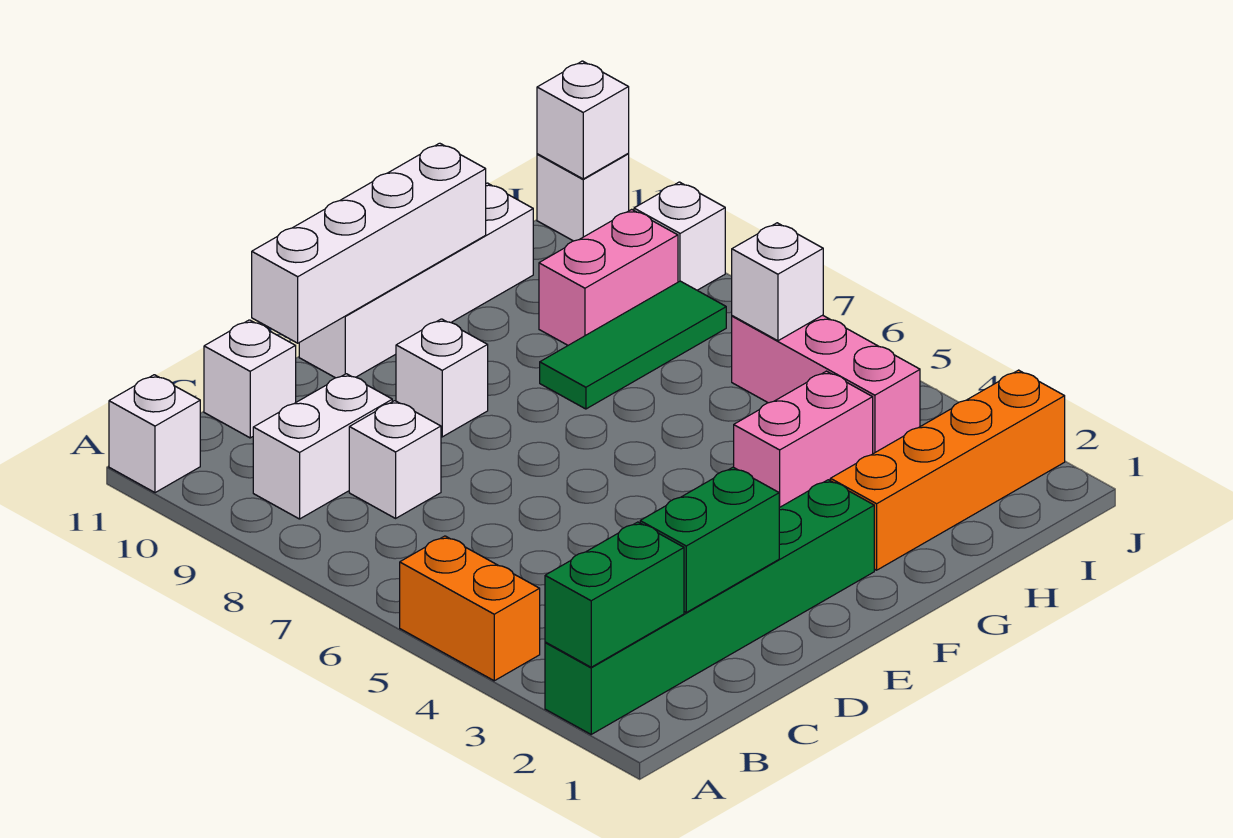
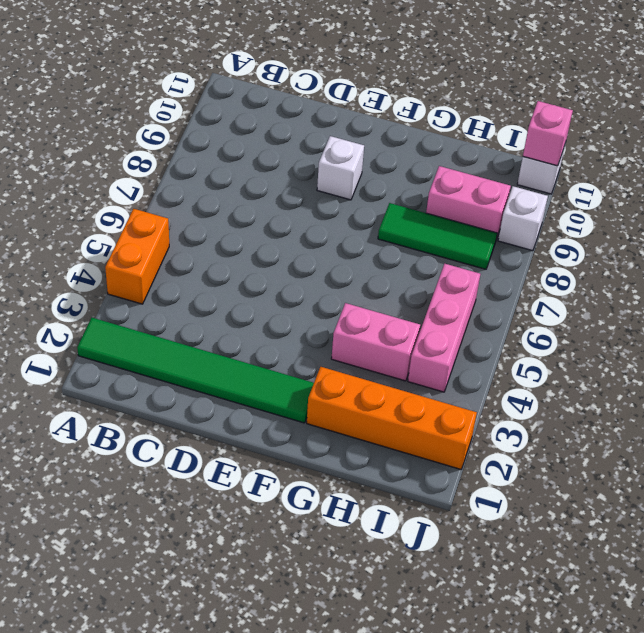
green 1x6 tile [77,318,314,423] -> green 1x6 brick [545,480,874,734]
pink 1x1 brick [523,101,573,166] -> white 1x1 brick [537,61,629,179]
none -> white 1x1 brick [109,375,200,493]
none -> white 1x2 brick [253,374,392,519]
none -> white 1x1 brick [349,401,441,518]

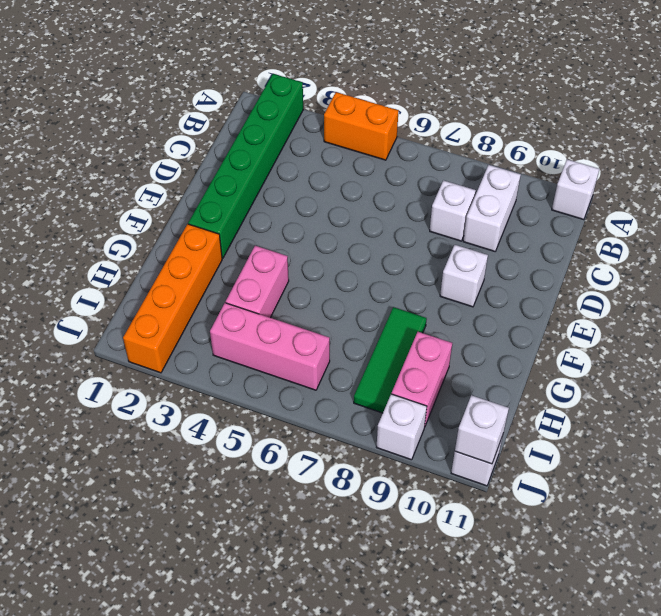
none -> white 1x1 brick [204,320,296,438]
none -> white 1x4 brick [299,183,533,378]
none -> green 1x2 brick [545,522,684,667]

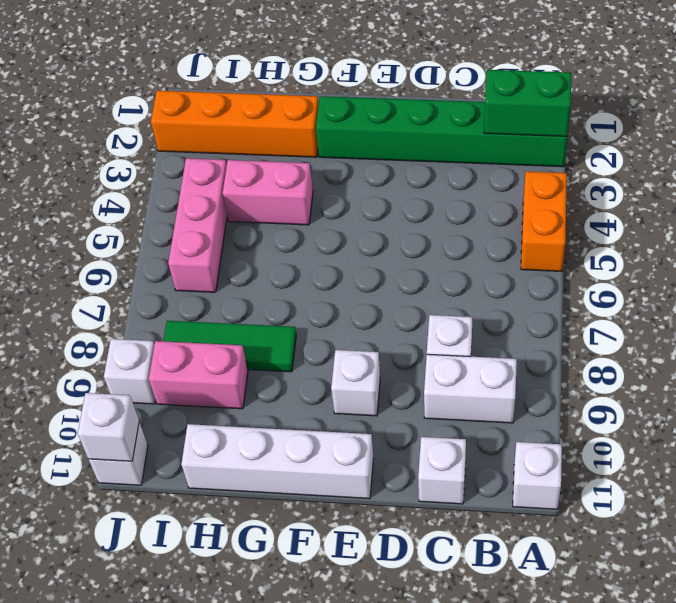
none -> green 1x2 brick [640,467,779,612]
none -> white 1x4 brick [252,143,486,343]
none -> white 1x1 brick [732,223,823,341]

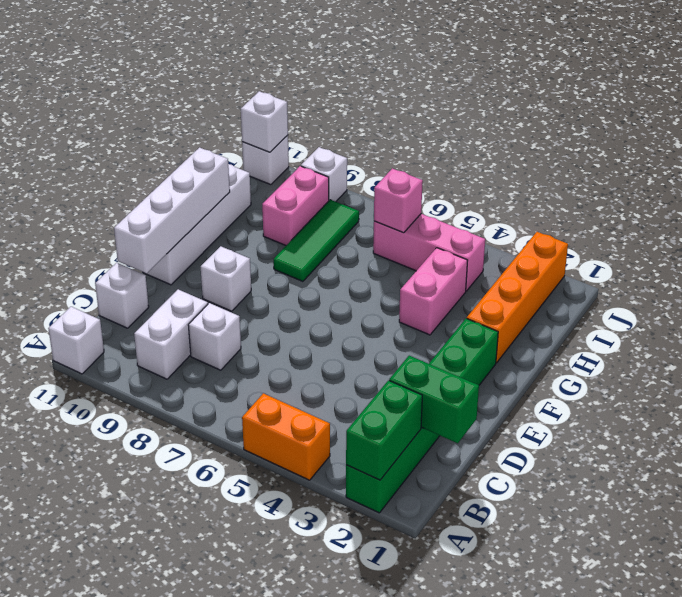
green 1x2 brick [389,356,479,443] -> green 1x2 brick turned to [640,467,779,612]
pink 1x1 brick [374,168,423,233] -> white 1x1 brick [732,223,823,341]

